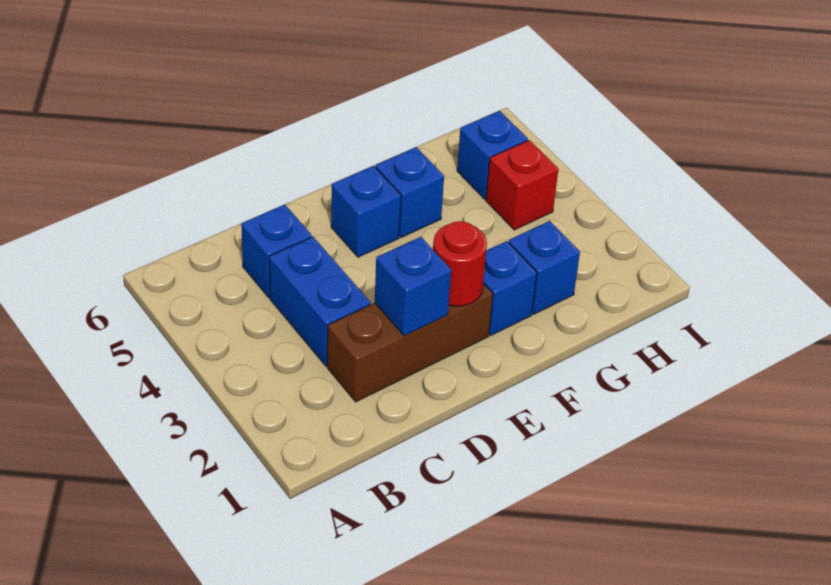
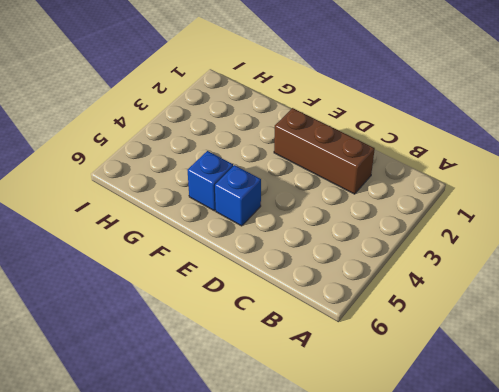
none -> blue 1x2 brick [269,237,371,366]
none -> blue 1x1 brick [241,204,312,298]

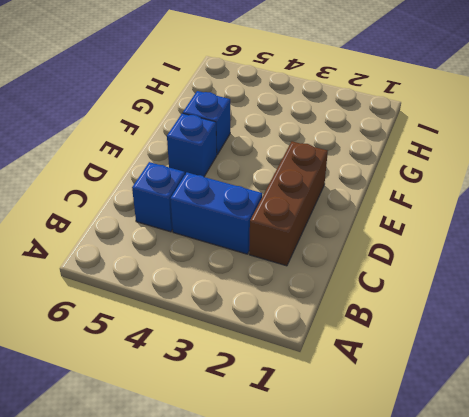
none -> blue 1x1 brick [483,241,537,335]
none -> blue 1x1 brick [508,221,580,314]

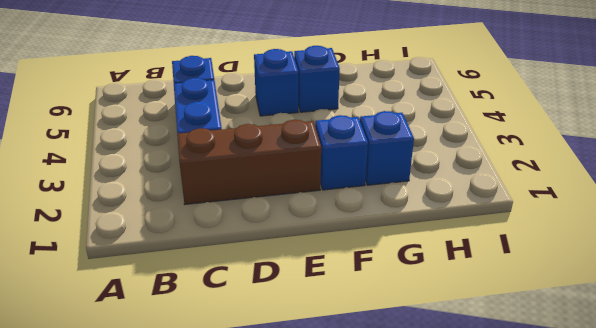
none -> red 1x1 brick [486,140,558,230]
none -> blue 1x1 brick [457,111,528,199]

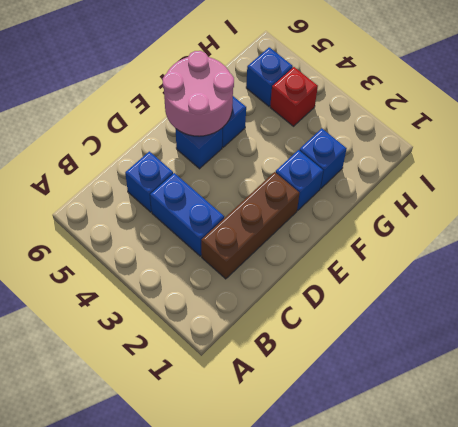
pink 2x2 round brick [163,51,234,136] -> none
none -> blue 1x1 brick [375,237,451,336]
none -> red 1x1 round brick [433,221,487,306]

